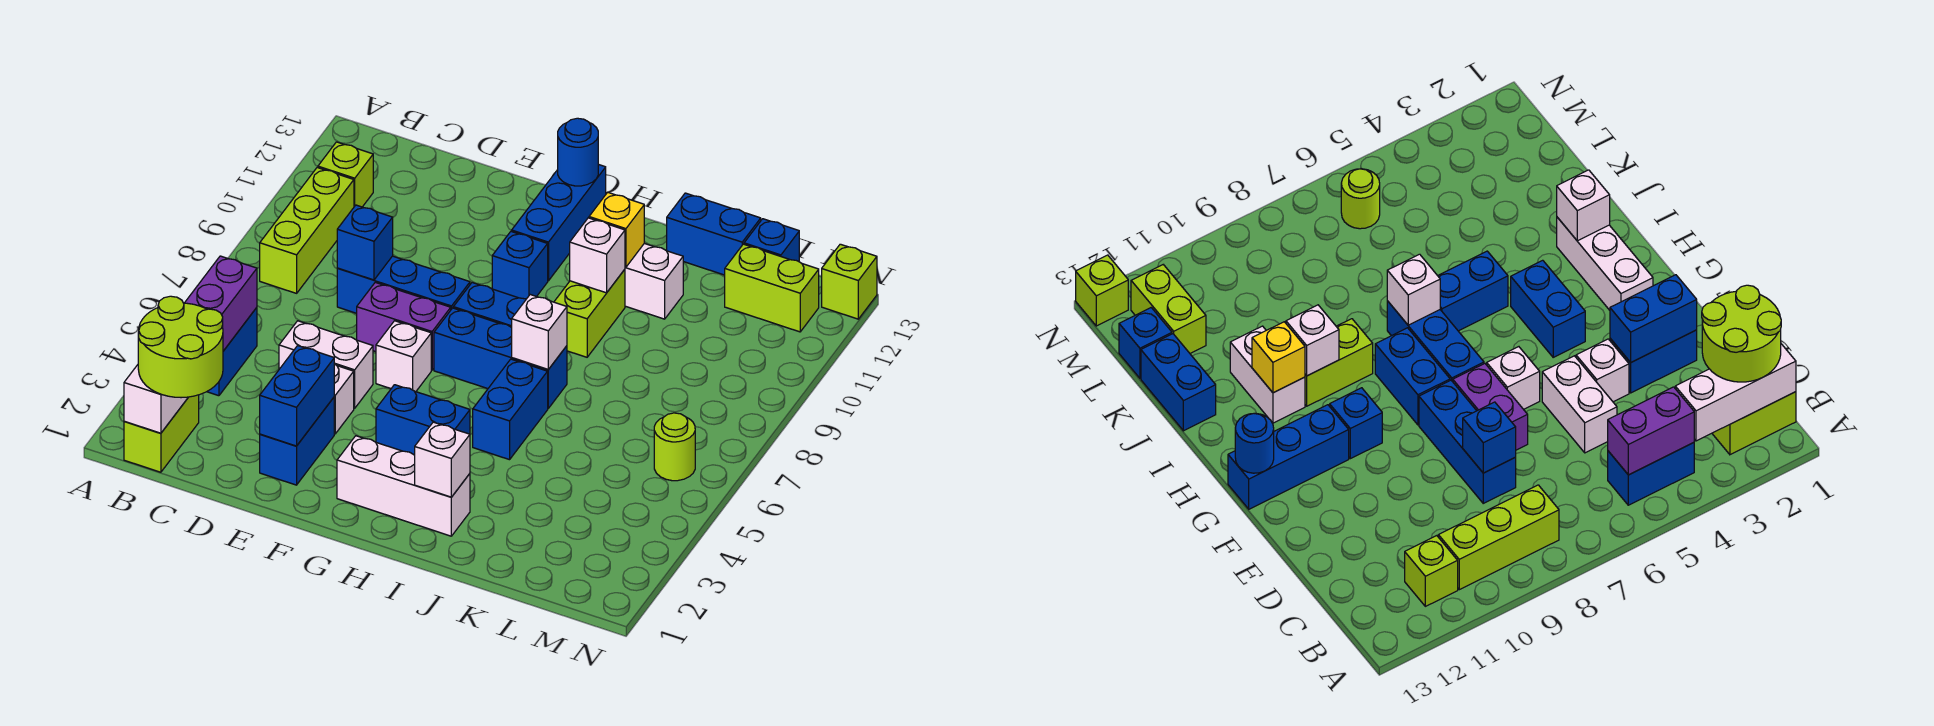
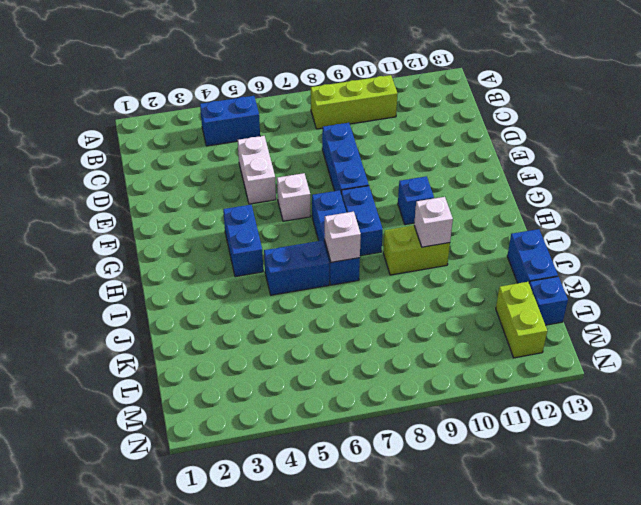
none -> lime 1x2 brick [124,395,199,472]
none -> lime 1x1 brick [318,142,373,207]
none -> blue 1x2 brick [260,398,334,485]
none -> white 1x1 brick [334,364,354,434]

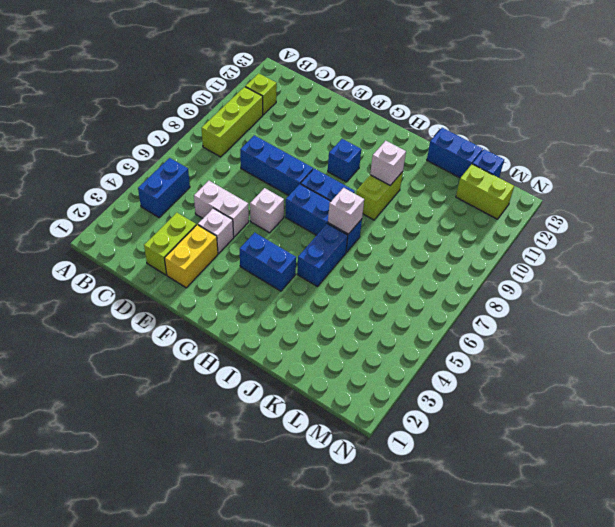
lime 1x2 brick [144,213,196,275] -> lime 1x2 brick moved to [124,395,199,472]
yellow 1x2 brick [165,225,218,288] -> blue 1x2 brick [260,398,334,485]
none -> purple 1x2 brick [357,282,451,370]
none -> white 1x3 brick [337,436,470,536]
none -> blue 1x3 brick [512,164,606,281]
none -> white 1x2 brick [625,243,683,319]

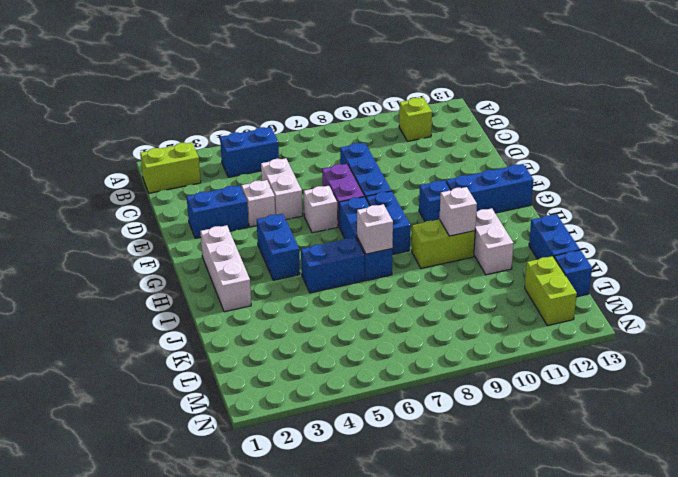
none -> lime 1x3 brick [260,168,354,293]
none -> lime 1x1 round brick [654,413,695,481]
none -> lime 1x1 brick [822,244,877,319]
none -> white 1x3 brick [124,365,188,433]

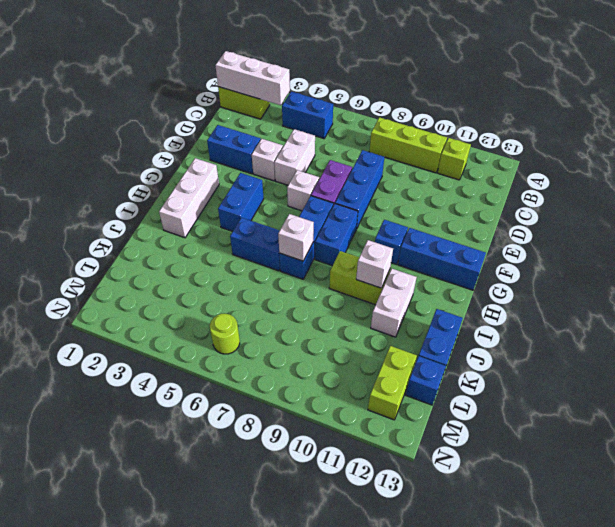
none -> lime 1x1 brick [822,244,877,319]
none -> purple 1x2 brick [185,256,257,351]
none -> blue 1x1 brick [337,205,393,280]
none -> blue 1x2 brick [260,346,334,446]

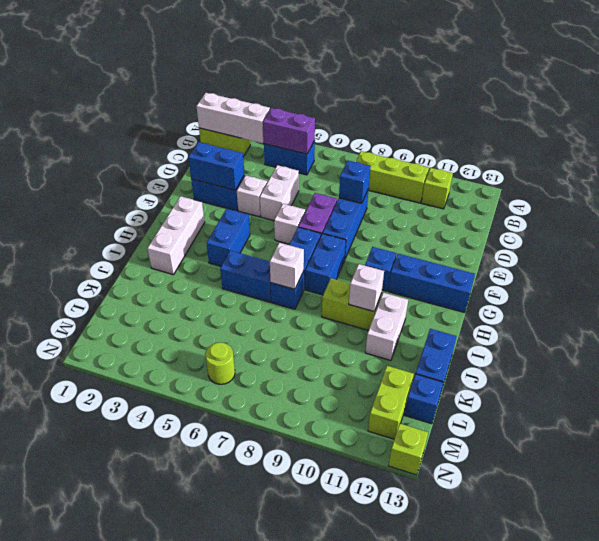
none -> blue 1x1 round brick [558,118,598,186]
none -> white 1x1 brick [415,422,470,497]
none -> yellow 1x1 brick [589,192,644,267]
none -> lime 2x2 round brick [138,296,223,398]

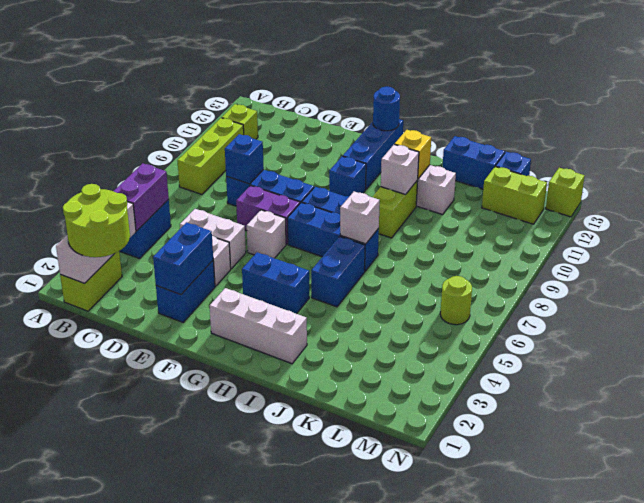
none -> white 1x1 brick [415,422,470,497]

